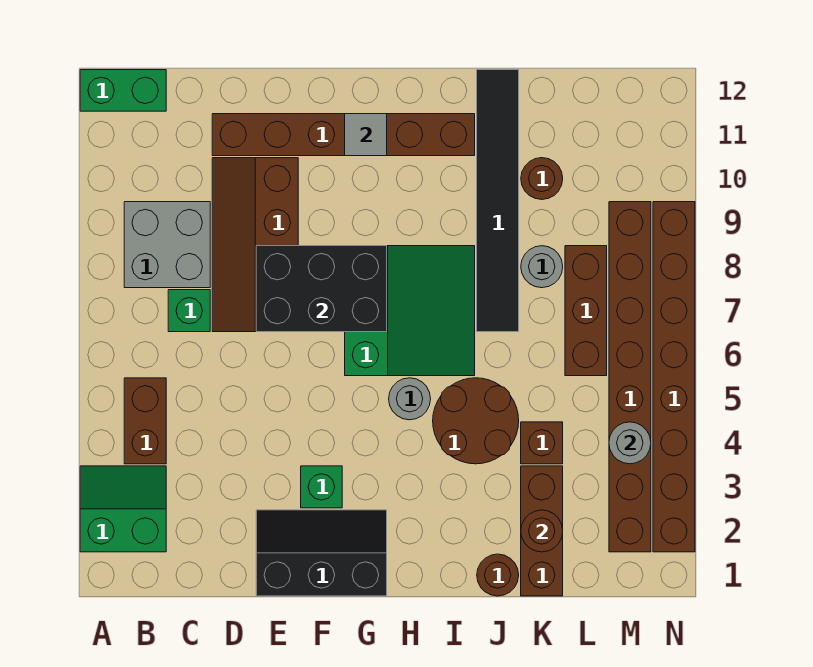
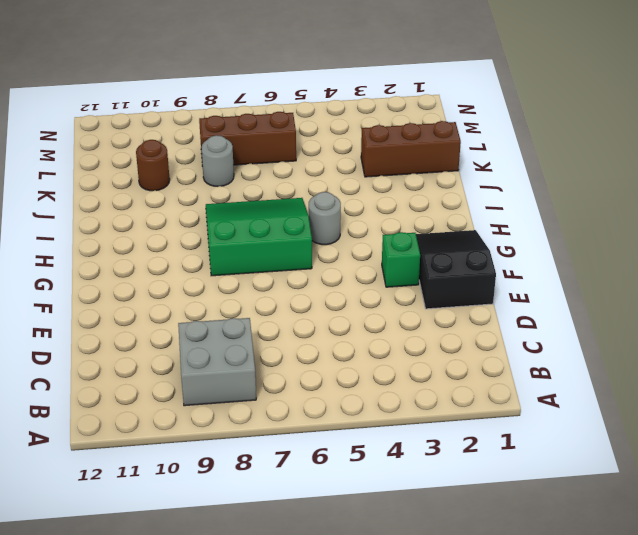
black 2x3 slope [416,230,496,309] -> black 2x3 slope turned to [256,510,387,596]
none -> green 2x2 slope [80,466,166,552]
none -> green 1x2 brick [80,70,166,111]
none -> brown 1x2 brick [124,378,166,464]

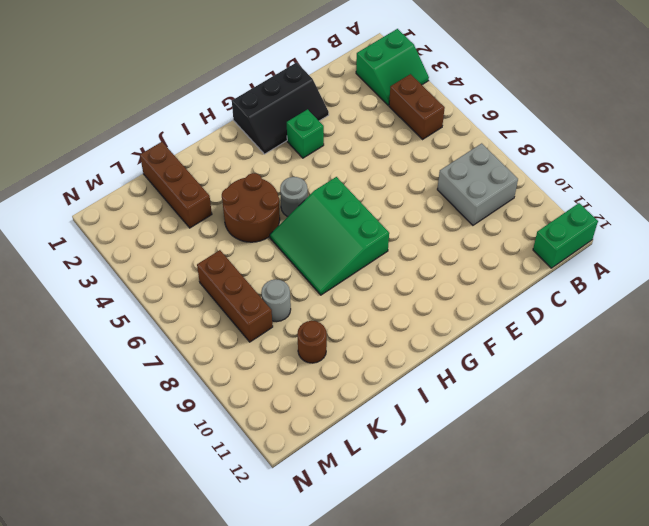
none -> green 1x1 brick [168,290,210,332]
none -> brown 2x4 slope [212,158,298,332]
none -> brown 1x6 brick [212,114,475,156]

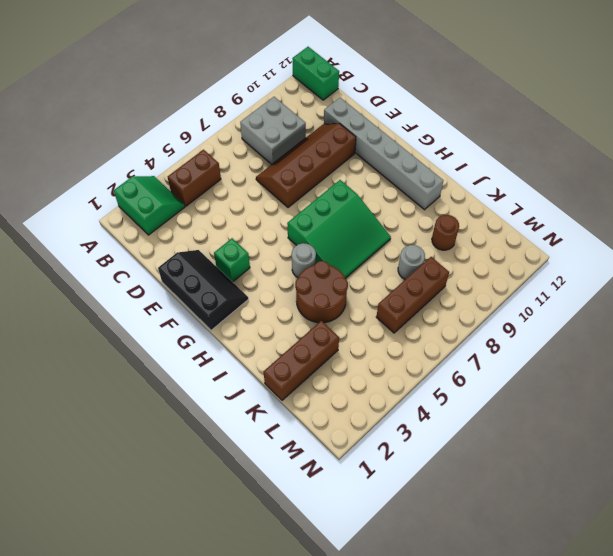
grey 1x6 brick [324,98,443,210] -> brown 1x6 brick [212,114,475,156]
none -> green 1x1 brick [168,290,210,332]
none -> brown 1x1 round brick [477,554,519,596]
none -> black 1x6 tile [477,70,519,332]

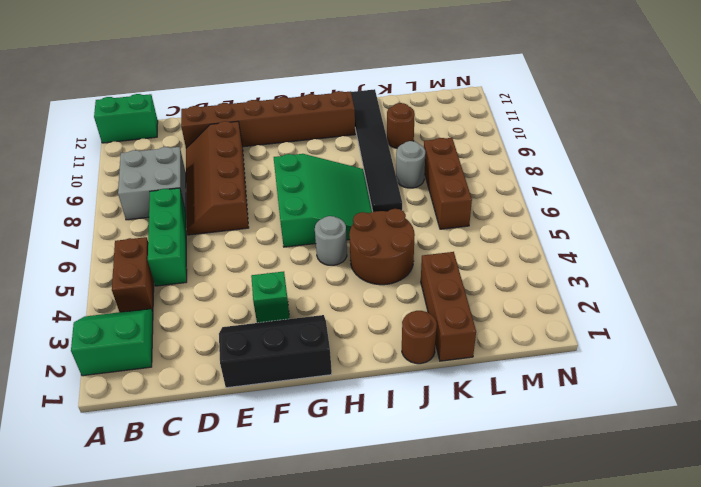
green 1x3 brick [148,188,187,286] -> green 1x1 brick [168,290,210,332]
none -> brown 1x1 brick [521,422,563,464]
none -> brown 1x8 brick [609,202,651,552]
none -> brown 1x8 brick [653,202,695,552]

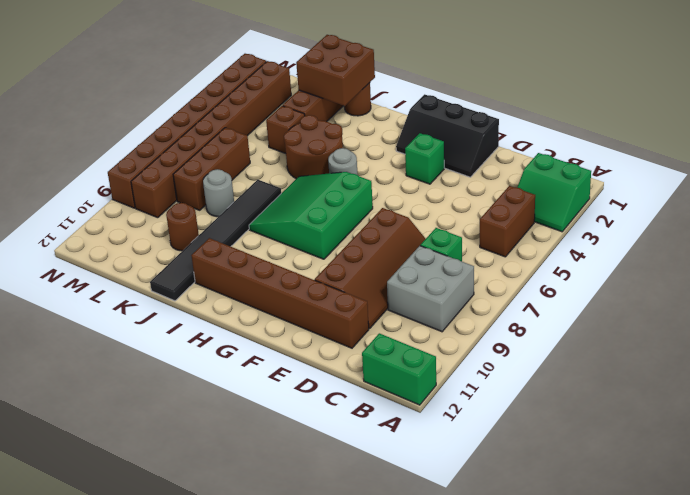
brown 2x2 brick [296,35,375,106] -> brown 1x1 round brick [521,510,563,552]
none -> black 2x3 brick [256,246,387,332]
none -> grey 1x1 tile [345,114,387,156]
none -> grey 1x1 round brick [609,422,651,464]

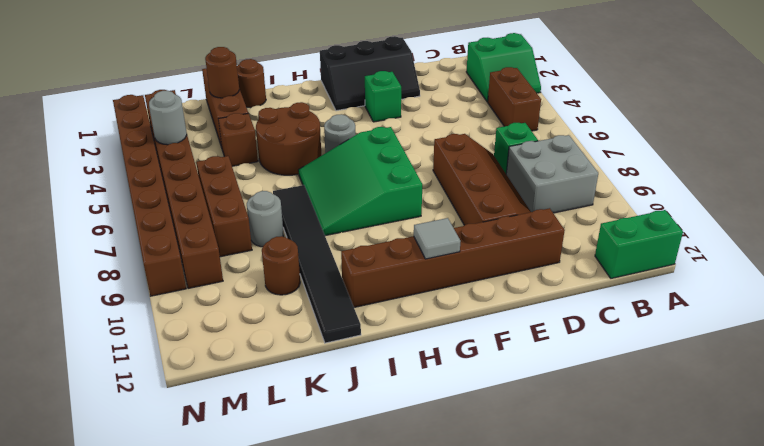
none -> black 2x3 brick [256,246,387,332]

